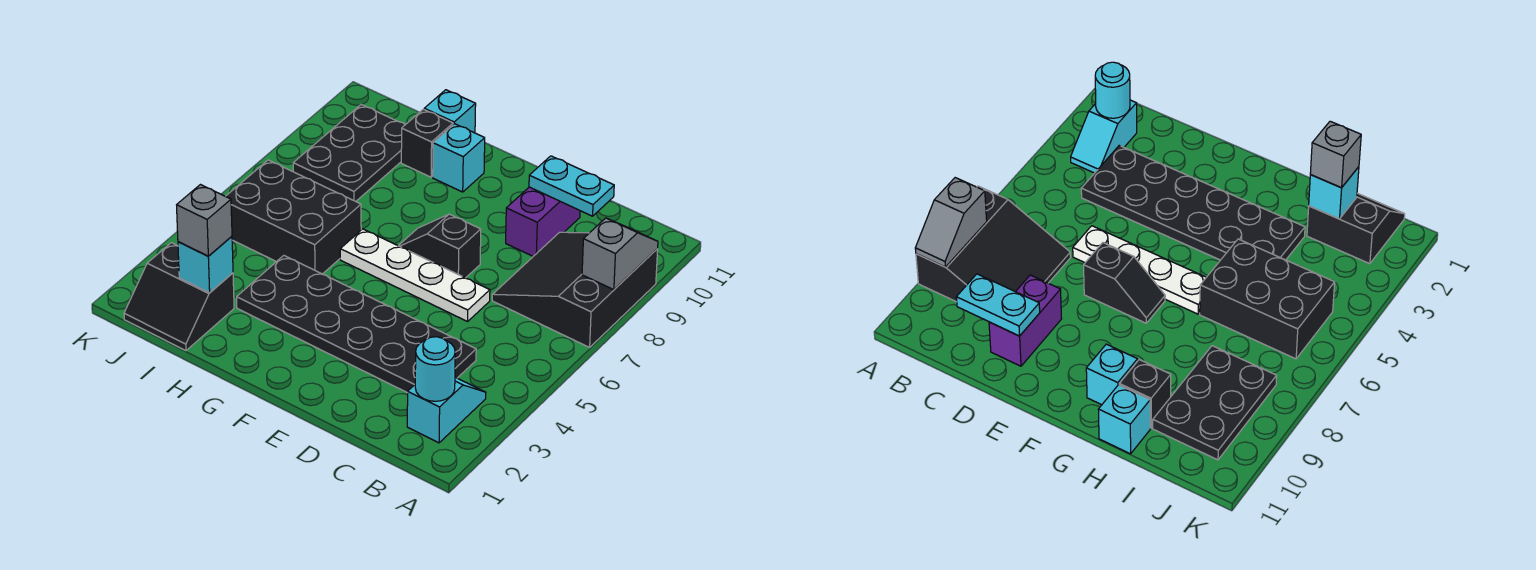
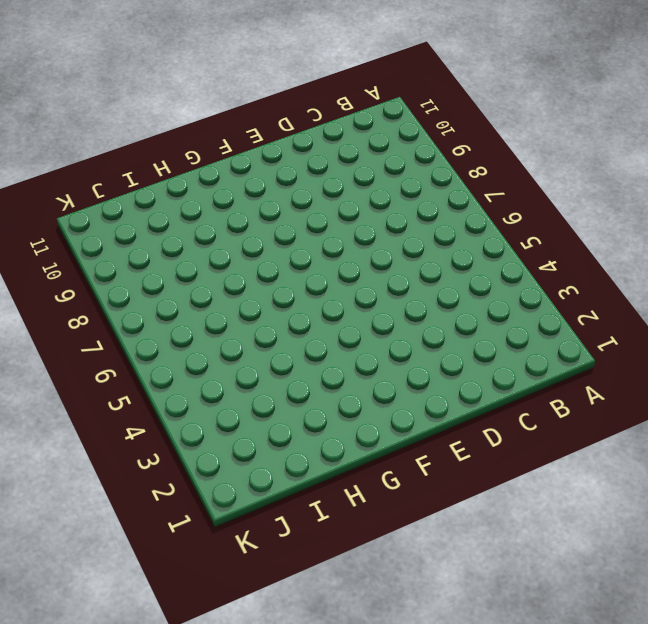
none -> black 3x3 slope [492,232,658,347]
none -> cyan 1x2 slope [407,377,486,443]
none -> black 2x6 plate [237,255,476,393]

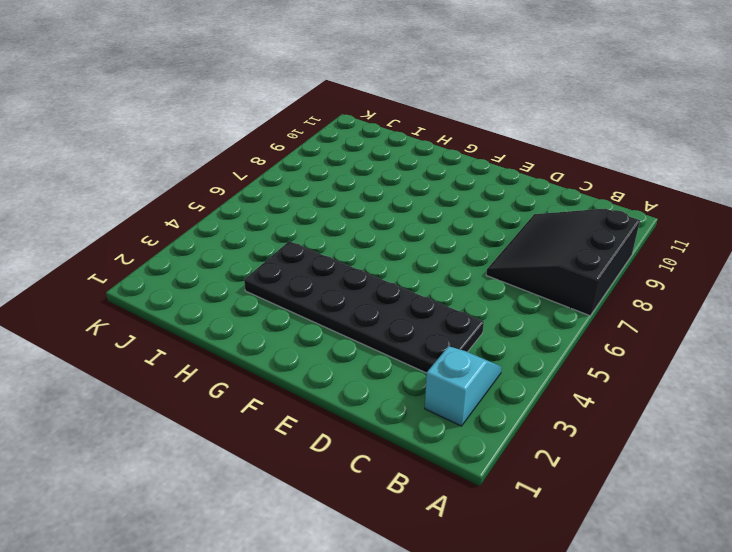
none -> white 1x4 plate [340,229,490,321]
none -> purple 1x2 brick [506,187,580,256]
none -> black 1x2 slope [399,214,481,278]

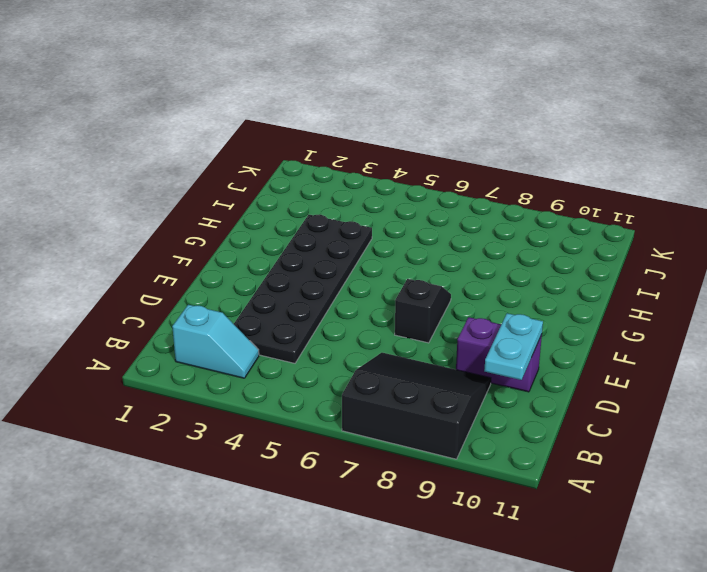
none -> white 1x4 plate [340,229,490,321]
none -> cyan 1x1 brick [433,124,485,192]
none -> black 2x3 brick [226,160,361,274]

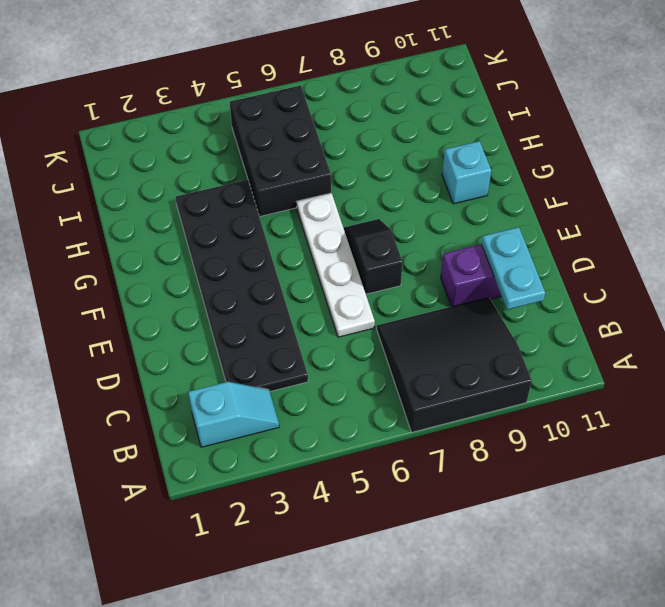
none -> black 1x1 brick [401,109,453,177]
none -> cyan 1x1 brick [424,90,476,133]
none -> black 2x2 slope [124,243,234,351]

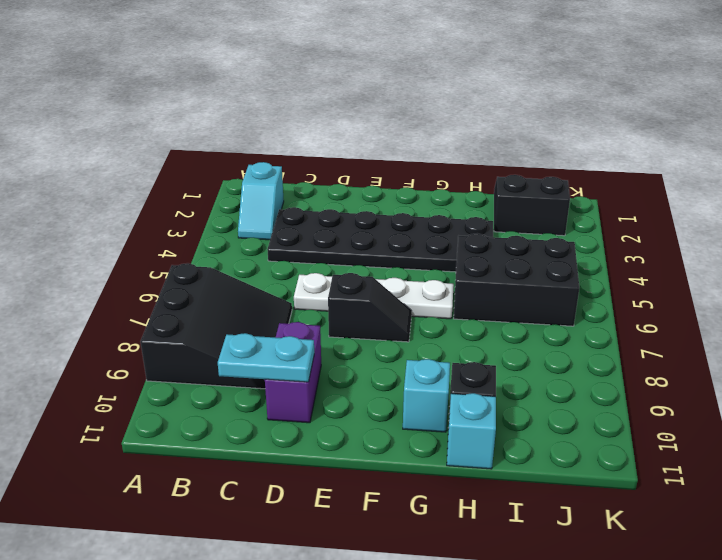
none -> black 2x3 plate [293,105,405,201]
none -> grey 1x2 slope [582,218,658,290]
none -> cyan 1x1 round brick [415,337,455,401]

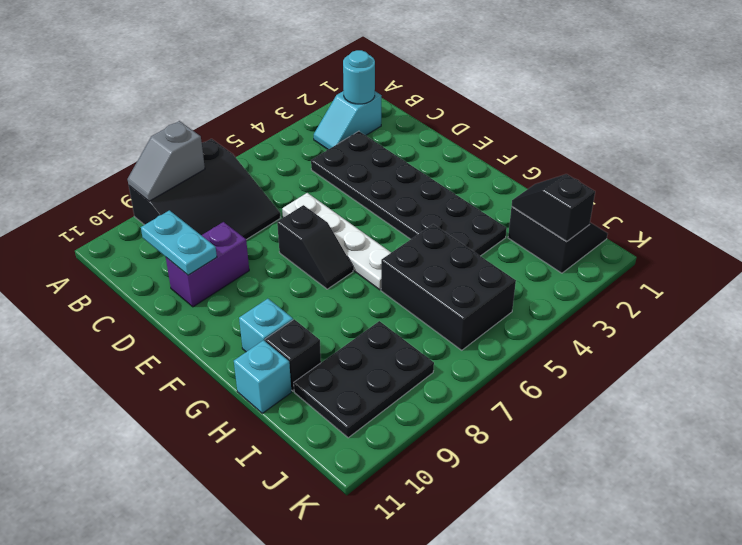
black 1x2 slope [512,174,595,241] -> cyan 1x1 brick [178,236,233,293]
none -> grey 1x1 brick [177,185,232,256]

